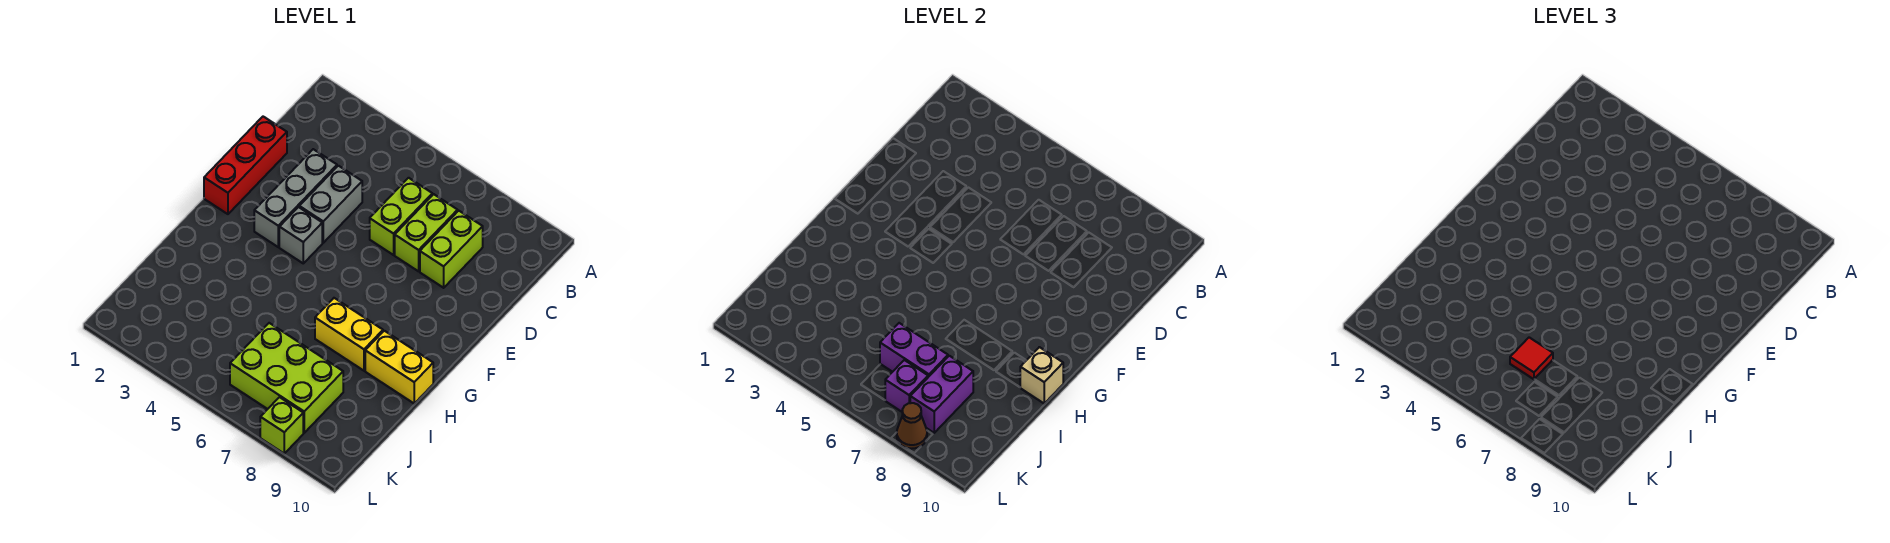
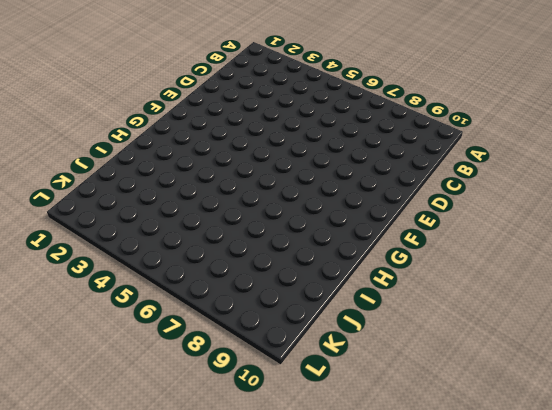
none -> lime 1x2 brick [370,178,432,255]
none -> lime 1x2 brick [395,194,458,271]
none -> lime 1x2 brick [420,211,483,288]

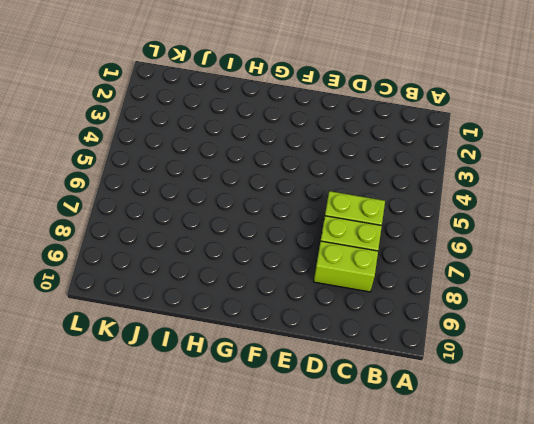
none -> red 1x3 brick [204,117,287,214]
none -> grey 1x3 brick [254,149,337,247]
none -> grey 1x2 brick [299,166,362,243]

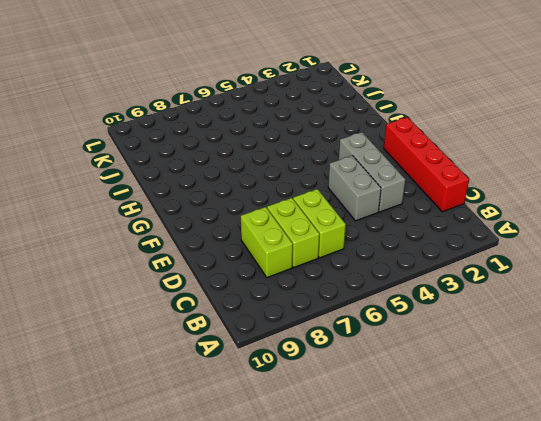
red 1x4 brick [384,117,469,212] -> red 1x3 brick [204,117,287,214]
none -> grey 1x1 brick [279,207,322,263]
none -> yellow 1x2 brick [315,298,383,371]
none -> yellow 1x2 brick [365,331,433,403]

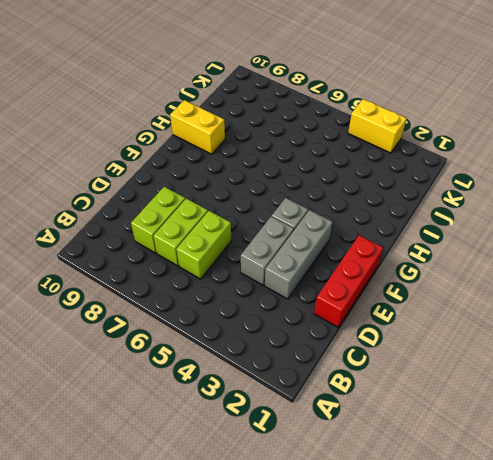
yellow 1x2 brick [348,99,407,153] -> yellow 1x2 brick moved to [315,298,383,371]
none -> lime 2x3 brick [230,323,343,433]
none -> lime 1x1 brick [260,397,303,453]
none -> tan 1x1 brick [1020,347,1063,403]

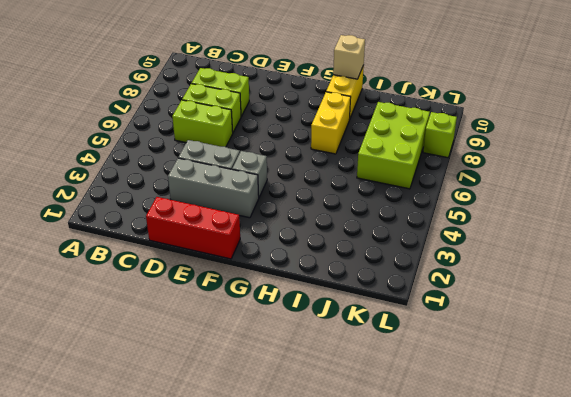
none -> purple 1x2 brick [880,323,948,377]
none -> purple 1x2 brick [910,356,973,433]
none -> purple 1x1 brick [885,360,928,412]

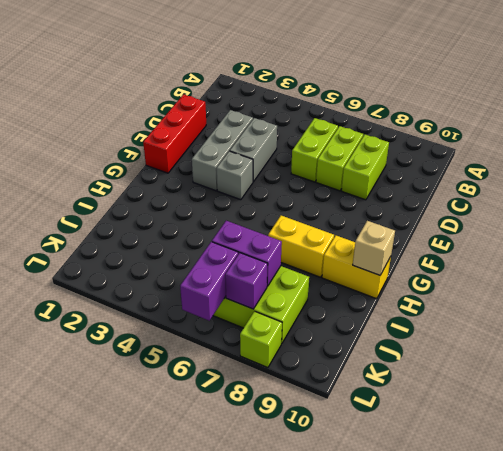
purple 1x2 brick [180,242,238,321] -> purple 1x2 brick moved to [910,356,973,433]
none -> brown 1x1 cone [897,403,927,449]
none -> red 1x1 tile [1510,337,1553,379]

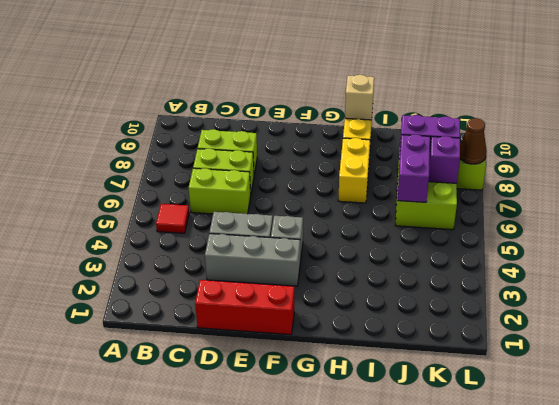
red 1x1 tile [156,204,189,233] -> red 1x1 tile moved to [1510,337,1553,379]

